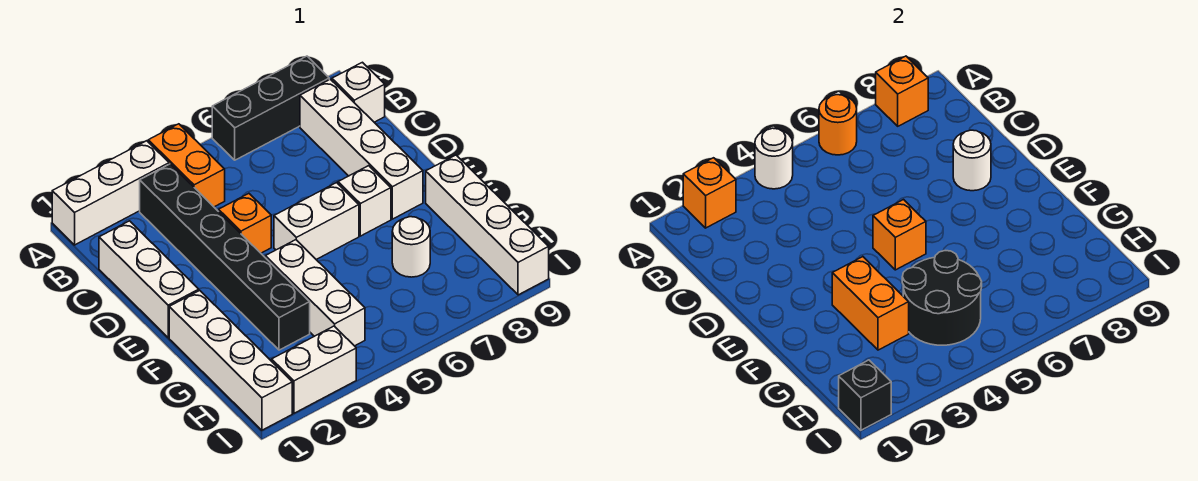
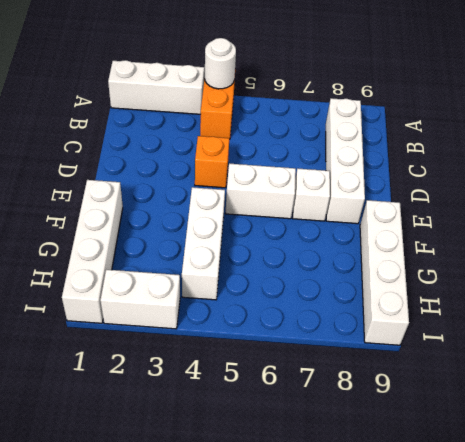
none -> black 1x3 brick [212,56,329,160]
none -> black 1x6 brick [140,164,310,350]
none -> white 1x1 brick [332,62,385,122]

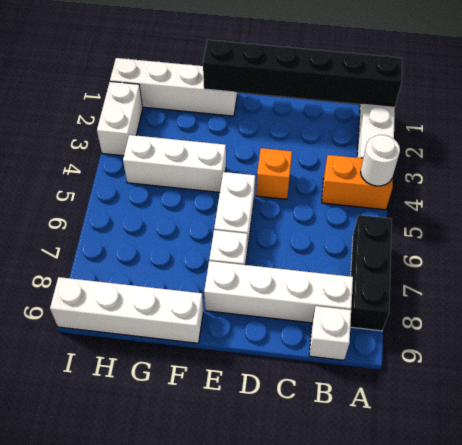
black 1x6 brick [203,40,402,107] -> black 1x6 brick moved to [140,164,310,350]
none -> white 1x3 brick [99,221,199,338]
none -> white 1x1 round brick [392,217,430,277]
none -> orange 1x1 brick [683,158,736,228]

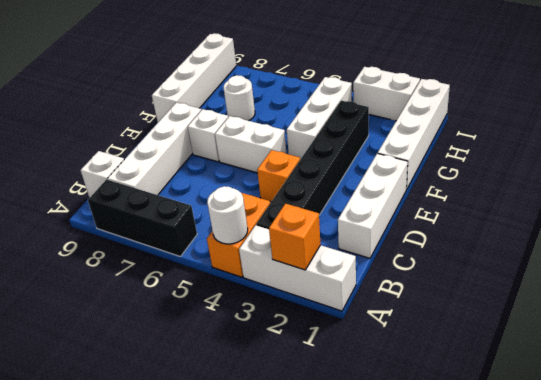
none -> orange 1x1 round brick [819,95,857,155]
none -> orange 1x1 brick [876,56,928,126]
none -> white 1x1 round brick [953,130,991,191]

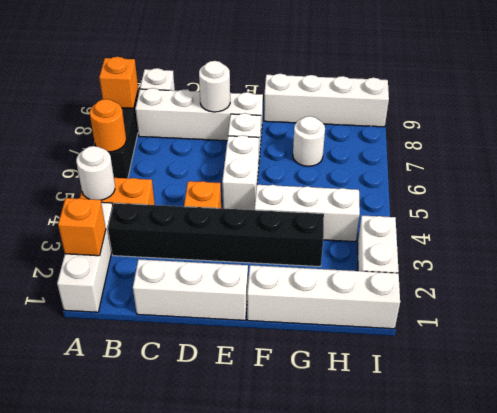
none -> orange 1x1 brick [873,200,926,270]
none -> orange 1x2 brick [832,257,909,350]
none -> black 2x2 round brick [902,251,982,345]

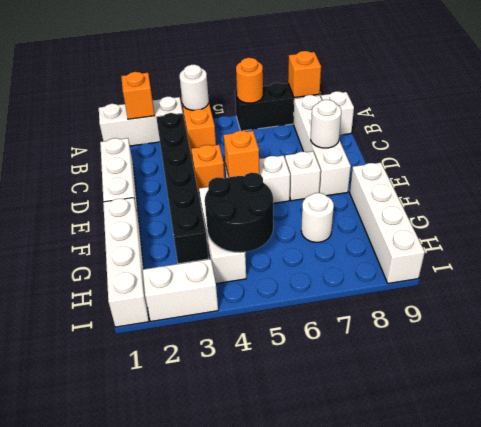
none -> orange 1x2 brick [832,257,909,350]
none -> black 1x1 brick [839,360,891,430]

